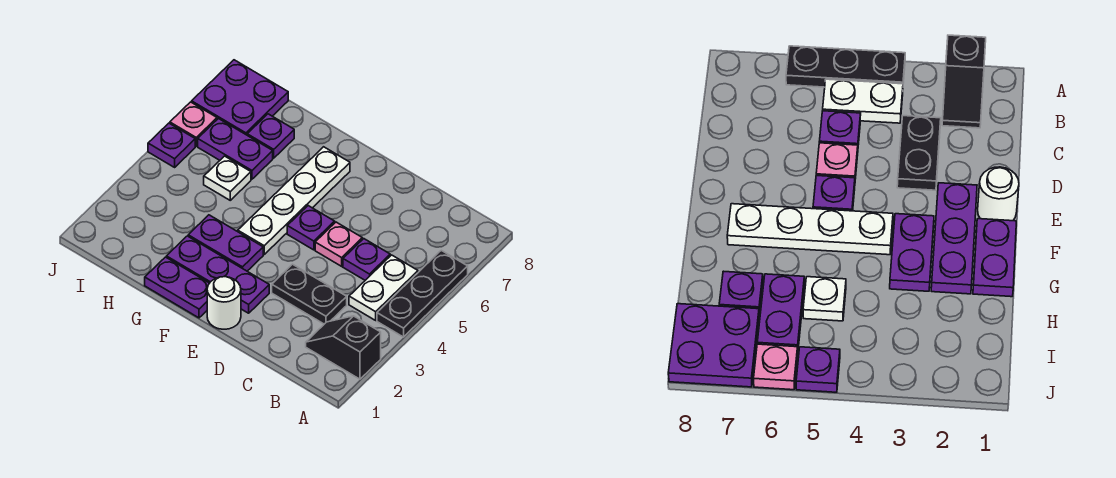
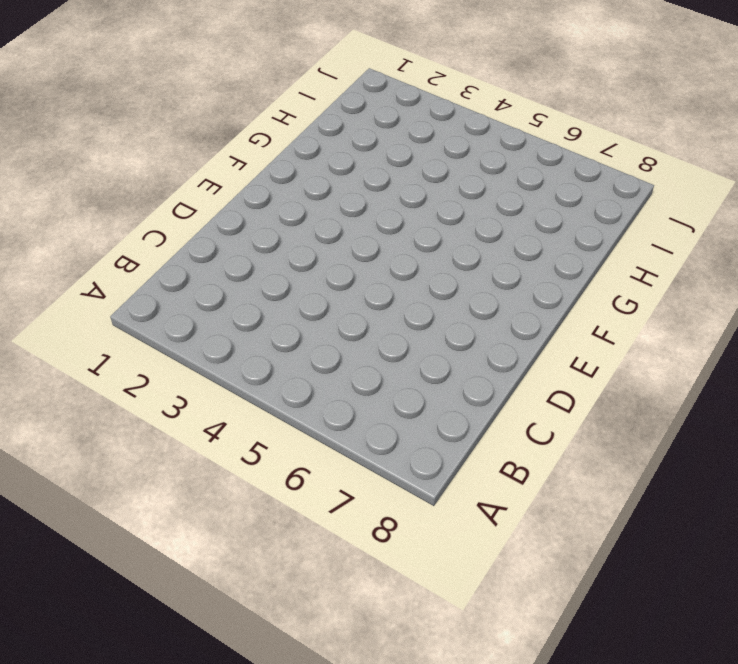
none -> black 1x2 slope [306,316,381,379]
none -> black 1x3 plate [377,250,468,337]
none -> white 1x2 plate [349,255,418,320]

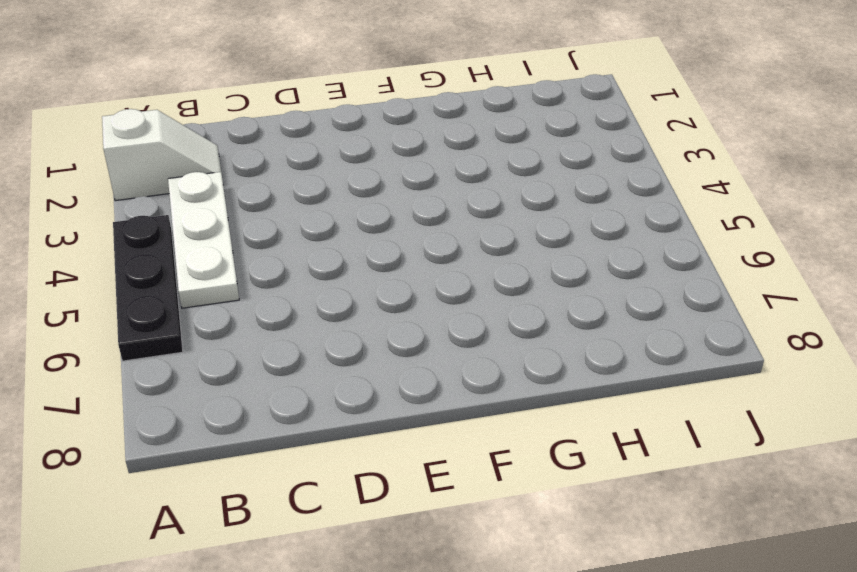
white 1x2 slope [102,109,221,201] -> black 1x2 slope [306,316,381,379]
white 1x3 plate [168,172,239,308] -> white 1x2 plate [349,255,418,320]
none -> black 1x2 plate [272,264,347,324]
none -> purple 1x1 plate [343,239,390,280]
none -> pink 1x1 plate [315,222,362,266]

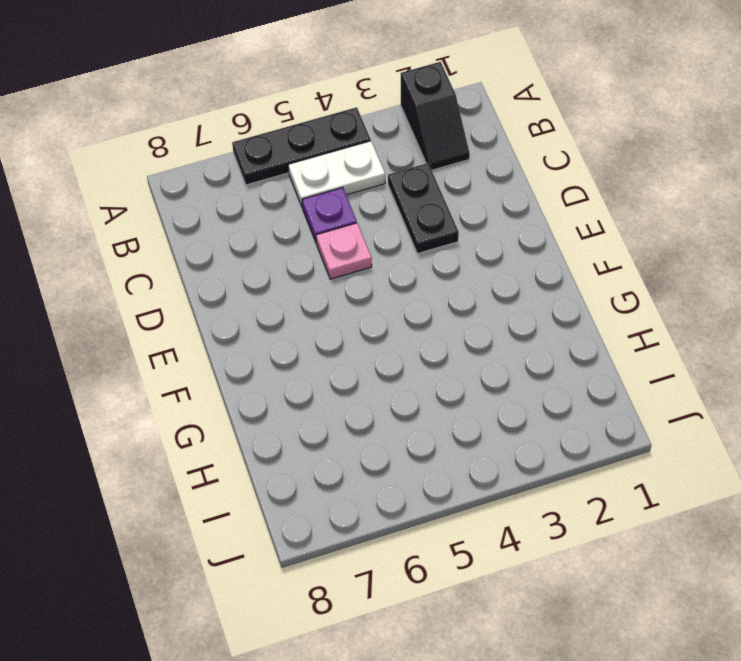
none -> white 1x1 round brick [207,277,241,329]
none -> purple 1x3 plate [166,236,269,313]
none -> purple 1x1 plate [287,206,335,250]

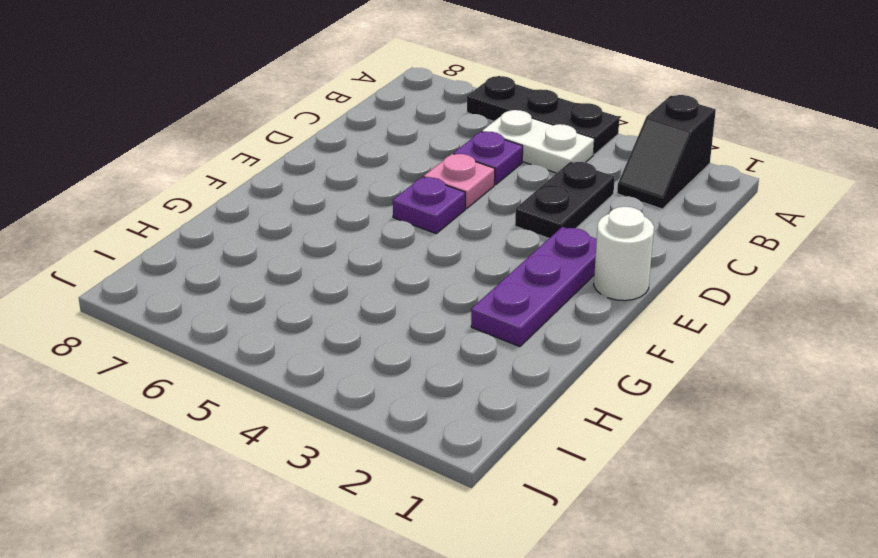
none -> purple 1x2 plate [145,257,209,318]
none -> purple 1x2 plate [188,215,263,271]
none -> white 1x4 plate [238,147,350,254]

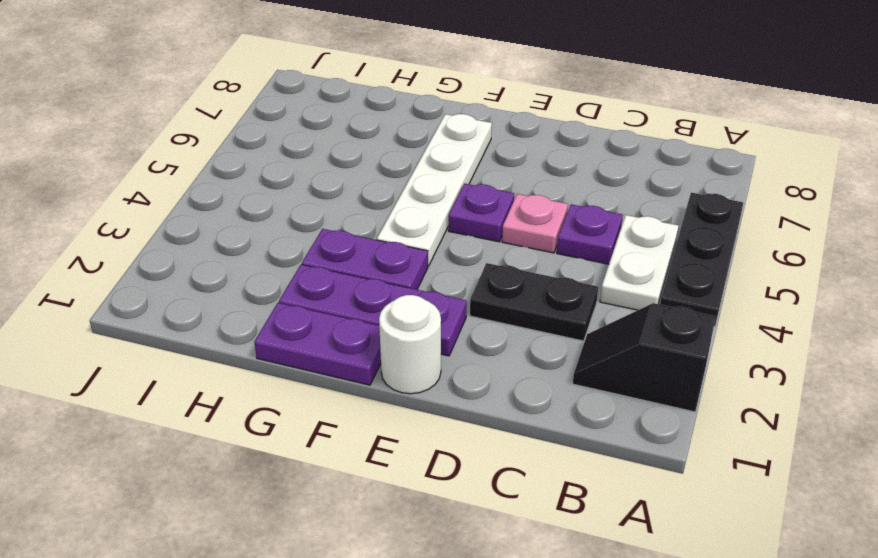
none -> white 1x1 plate [204,156,251,200]
none -> purple 1x2 plate [198,119,273,179]
none -> purple 1x1 plate [247,114,294,158]

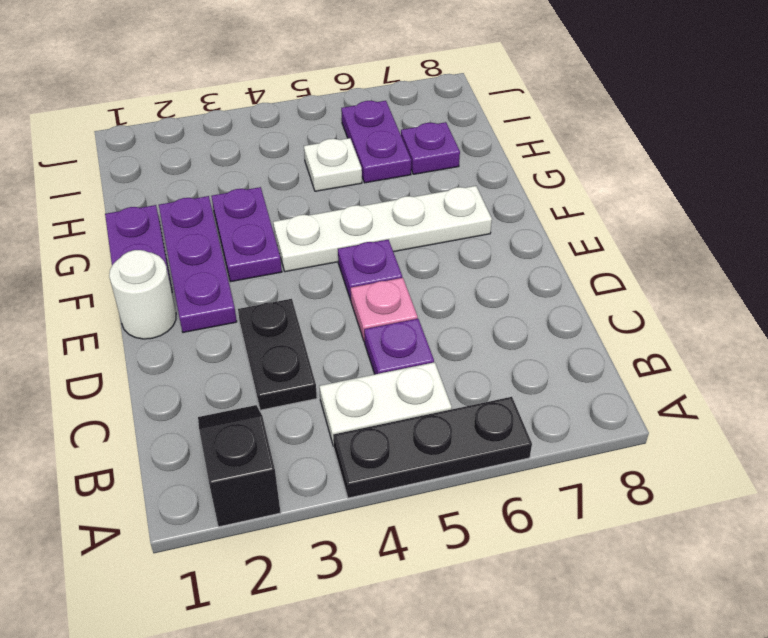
none -> purple 2x2 plate [192,60,288,135]
none -> purple 1x1 plate [148,123,195,167]
none -> pink 1x1 plate [170,102,217,146]

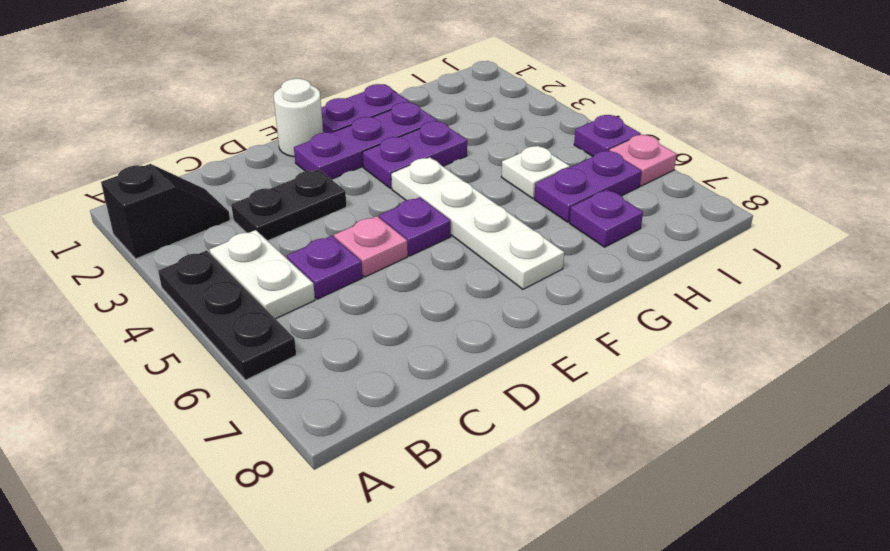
none -> purple 2x2 plate [192,60,288,135]

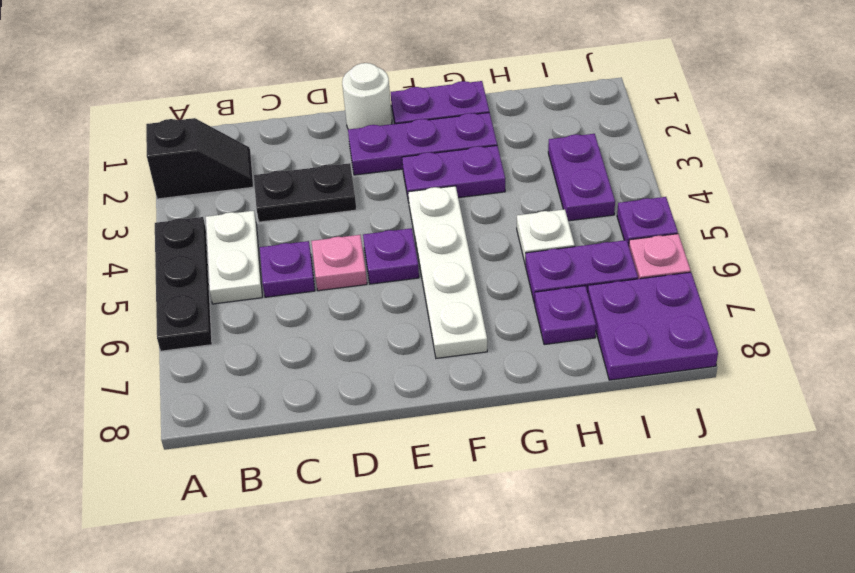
purple 1x2 plate [548,134,615,221] -> none

